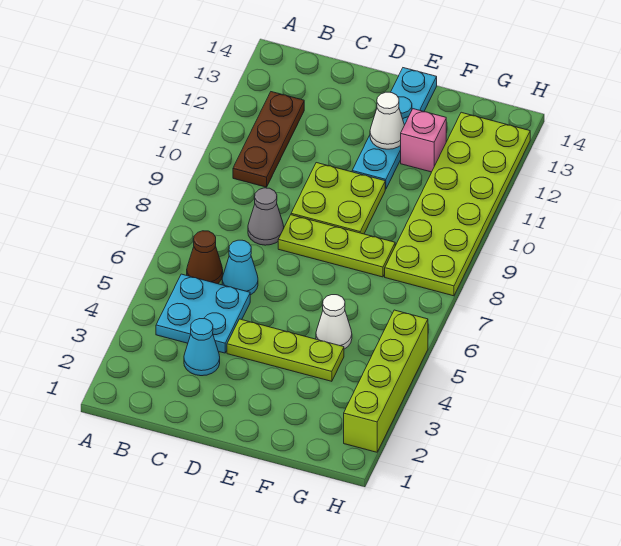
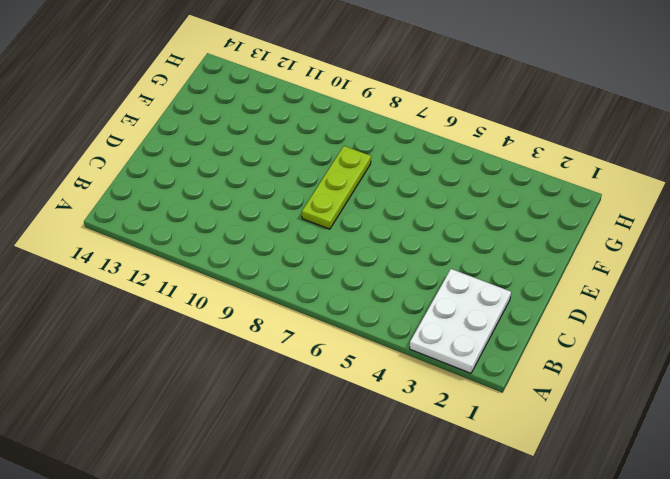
white 2x3 plate [410,269,511,373] -> cyan 1x1 cone [184,319,220,376]
none -> cyan 2x2 plate [156,274,250,353]
none -> brown 1x1 cone [187,231,223,284]
none -> brown 1x3 plate [233,92,304,187]

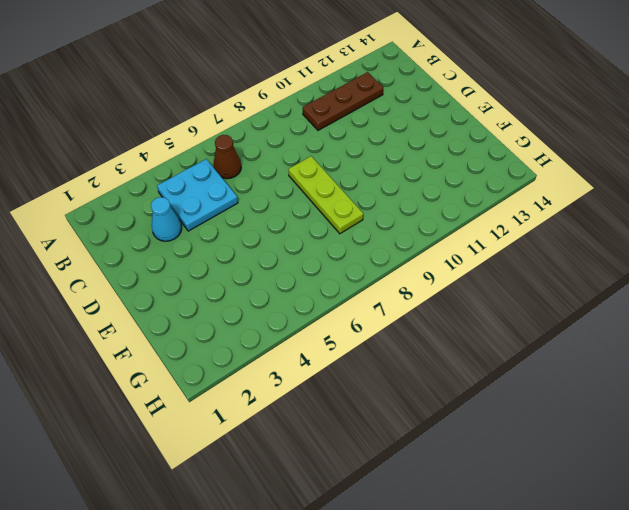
none -> cyan 1x1 cone [222,240,258,295]
none -> grey 1x1 cone [248,188,284,245]
none -> lime 1x3 plate [227,319,344,381]

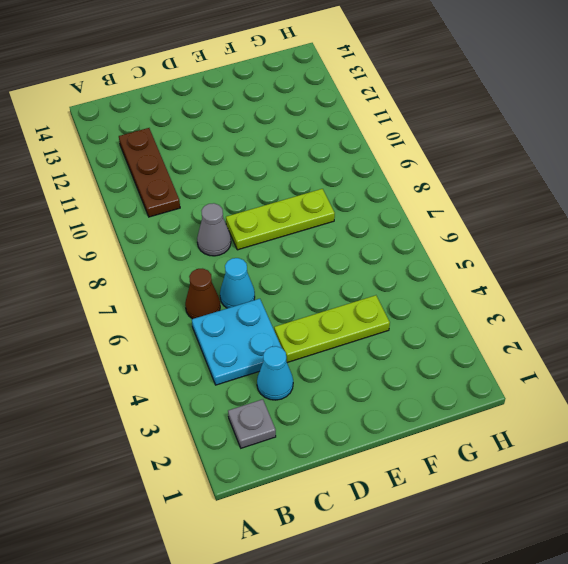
grey 1x1 plate [228,399,276,448] -> none
none -> lime 2x2 plate [291,163,385,234]
none -> cyan 1x4 plate [352,68,437,189]
none -> white 1x1 cone [316,295,352,349]

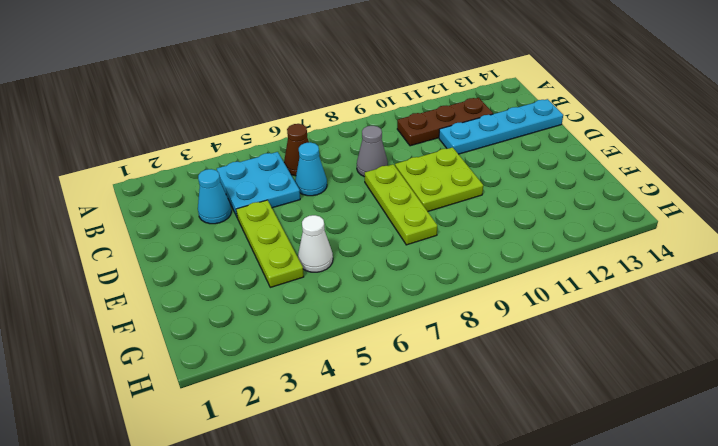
cyan 1x4 plate [439,99,563,154] -> cyan 1x4 plate moved to [352,68,437,189]
none -> pink 1x1 brick [401,109,446,172]
none -> lime 2x6 plate [385,112,530,296]
none -> lime 1x4 brick [344,310,428,452]

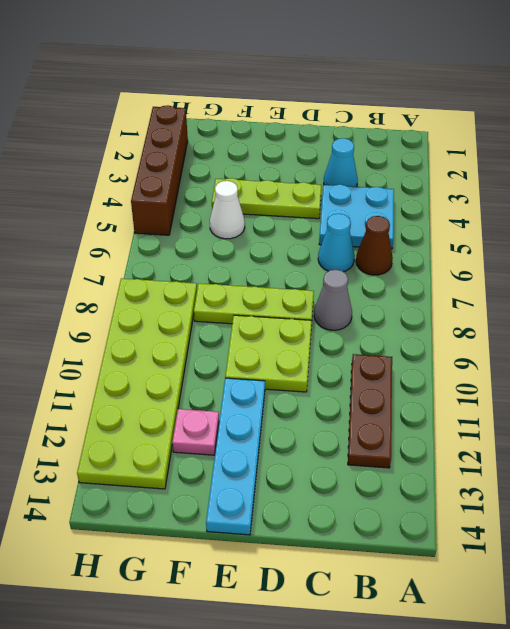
pink 1x1 plate [172,409,219,455] -> pink 1x1 brick [401,109,446,172]
brown 1x4 brick [131,106,188,235] -> lime 1x4 brick [344,310,428,452]
none -> white 1x1 cone [370,92,404,149]

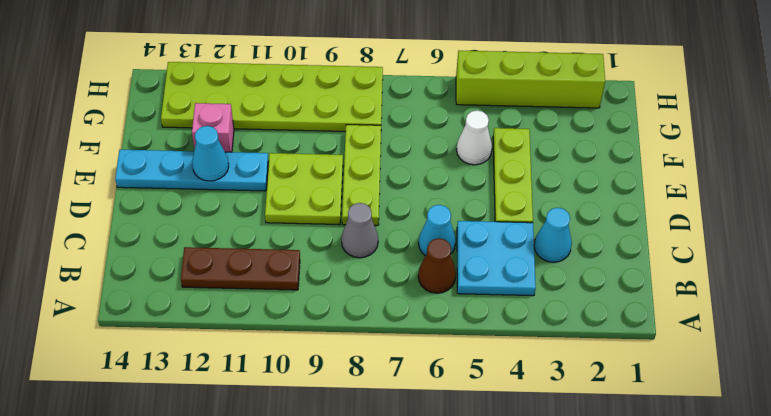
cyan 1x1 cone [192,126,229,181] -> white 1x1 cone [370,92,404,149]

